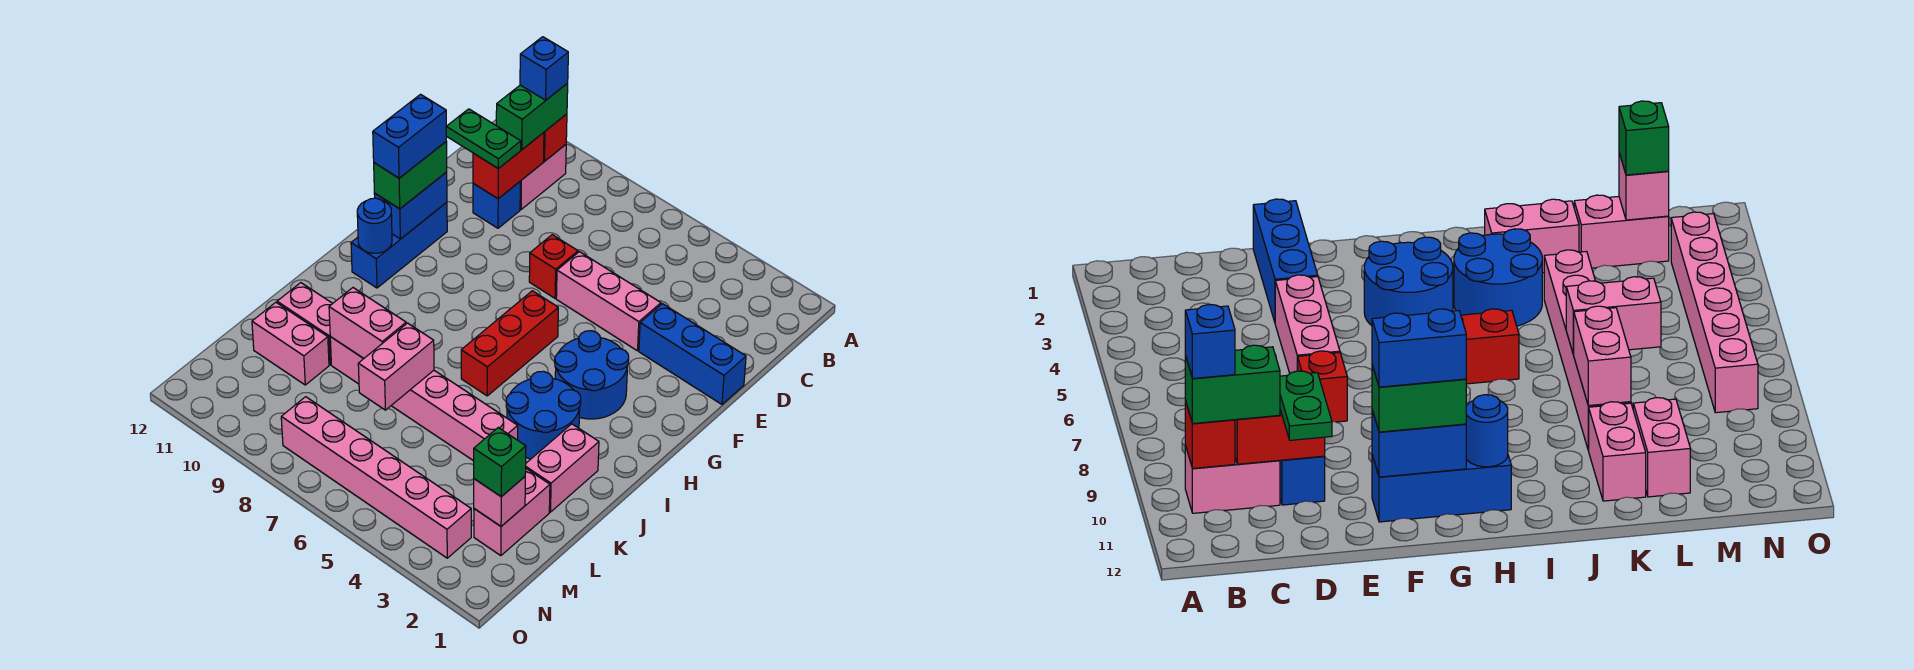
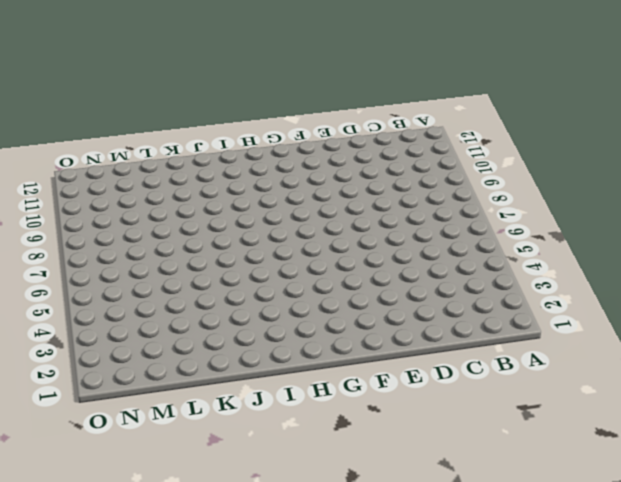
none -> pink 1x2 brick [520,145,566,210]
none -> blue 1x1 brick [473,182,520,228]
none -> blue 1x3 brick [639,304,746,404]

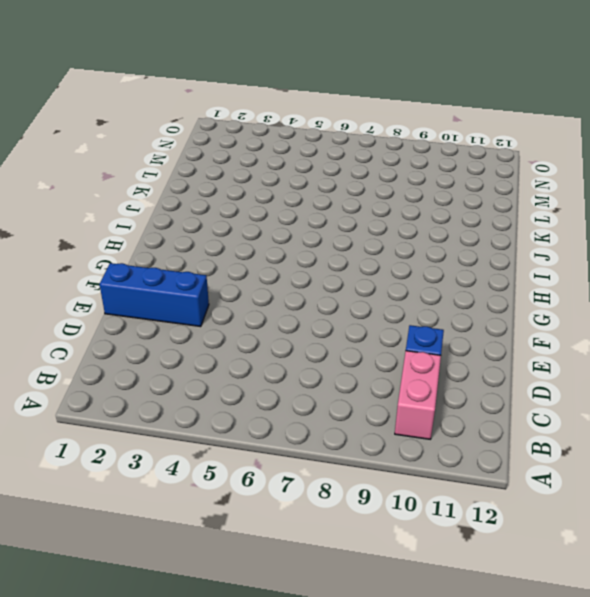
none -> pink 1x3 brick [556,252,661,351]
none -> red 1x1 brick [529,235,578,298]
none -> blue 1x3 brick [351,202,447,288]

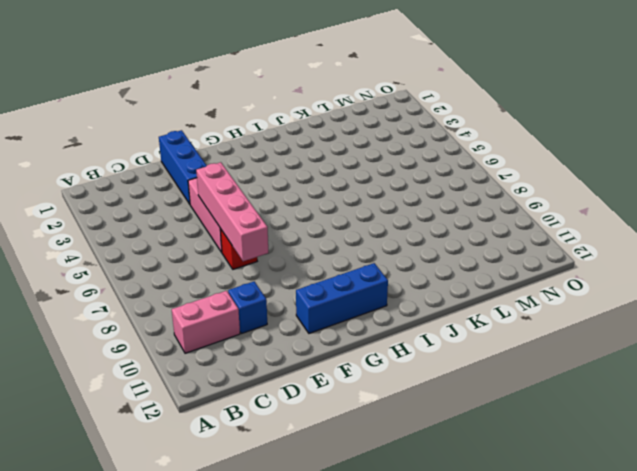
pink 1x4 brick [196,162,268,261] -> none
none -> blue 2x2 round brick [555,331,629,419]
none -> red 1x3 brick [461,291,558,396]
none -> blue 2x2 round brick [506,371,581,459]

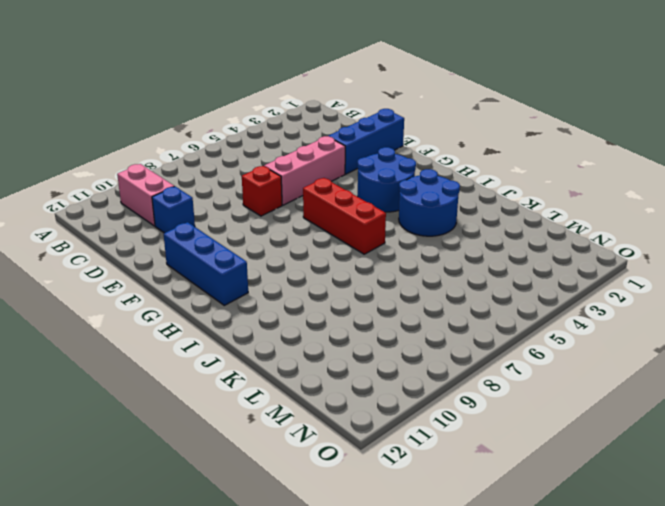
none -> pink 1x2 brick [526,424,599,512]
none -> pink 1x6 brick [330,337,518,461]
none -> pink 1x2 brick [277,283,333,365]

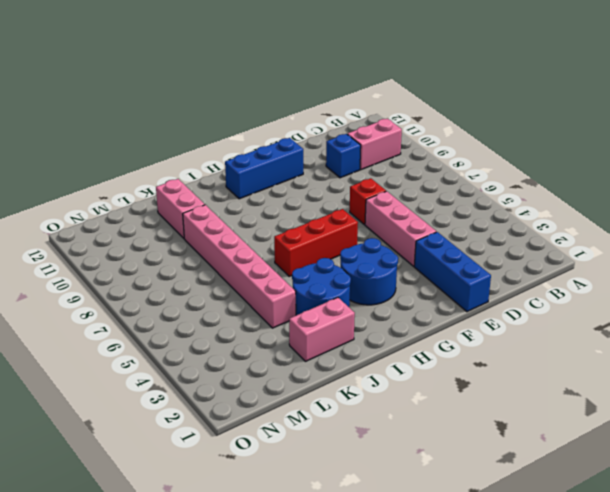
none -> pink 1x2 brick [474,469,550,556]
none -> pink 1x2 brick [252,302,329,385]
none -> pink 1x6 brick [281,397,471,558]

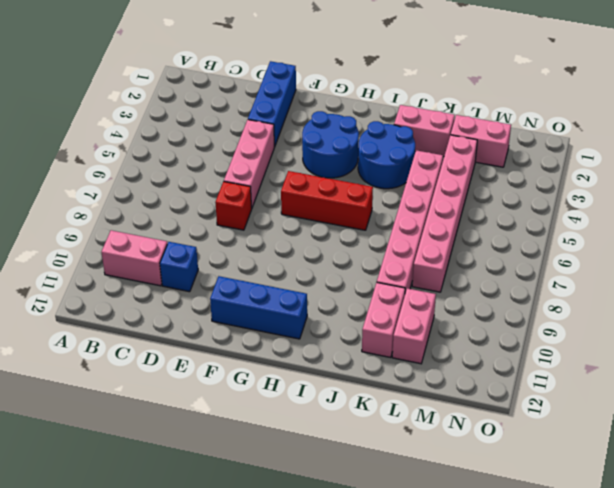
pink 1x6 brick [412,135,477,292] -> pink 1x6 brick moved to [281,397,471,558]
none -> red 1x1 brick [543,114,567,161]
none -> red 1x2 brick [473,133,544,199]
none -> blue 1x2 brick [374,172,447,239]

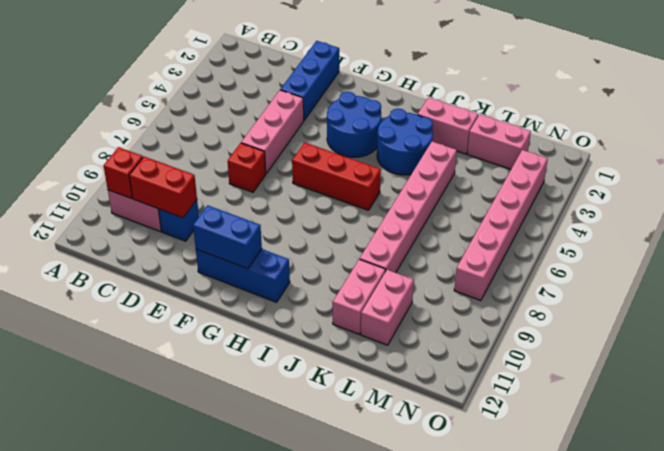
none -> blue 1x1 round brick [357,198,392,253]
none -> pink 1x2 brick [358,323,434,410]
none -> pink 1x2 brick [329,288,406,359]

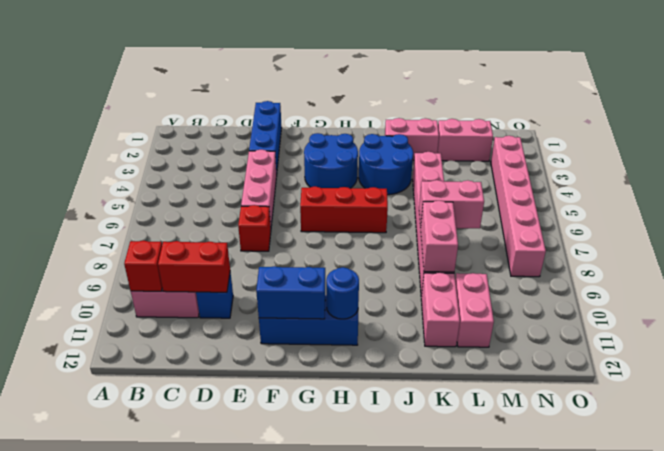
none -> pink 1x1 brick [474,477,525,526]
none -> green 1x2 brick [496,83,568,150]
none -> green 1x2 plate [446,109,521,169]

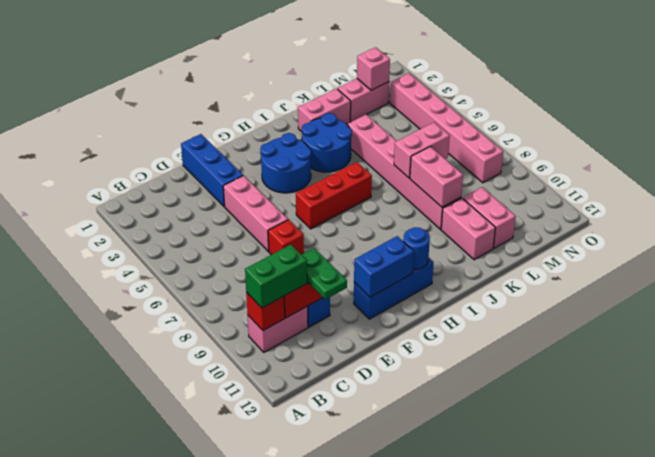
none -> green 1x2 brick [374,142,447,209]
none -> green 1x1 brick [474,428,526,497]
none -> blue 1x1 brick [520,37,568,100]

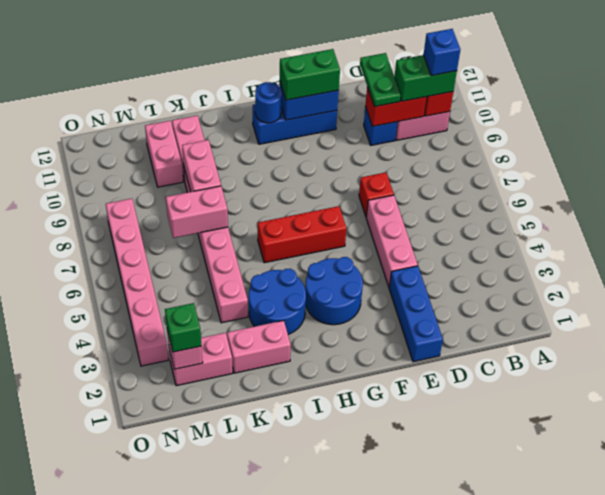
none -> blue 1x2 brick [373,94,446,178]

